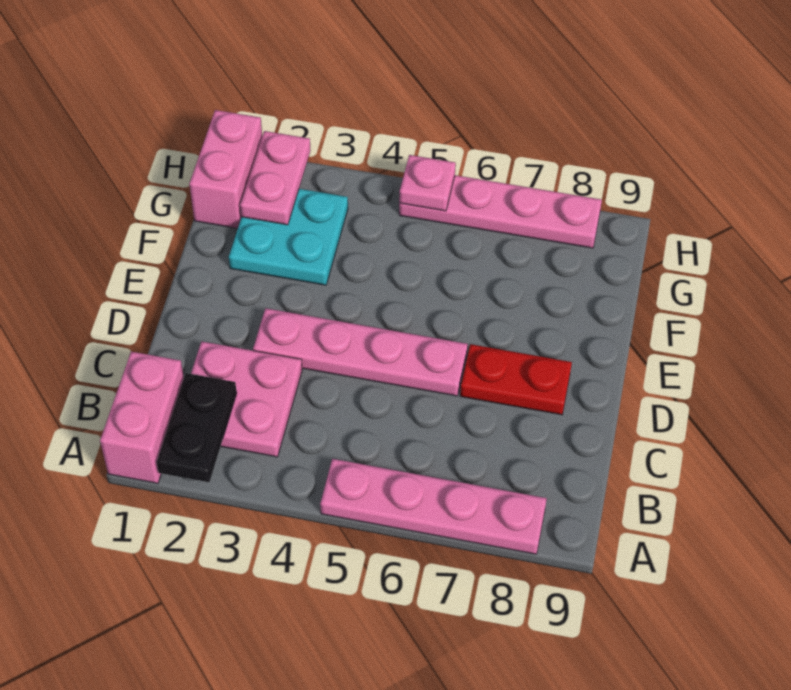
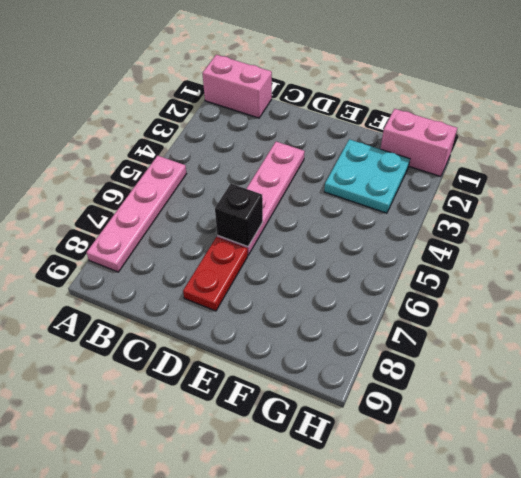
black 1x1 brick [215,184,263,247] -> none
none -> pink 2x2 plate [191,342,302,457]
none -> pink 1x4 plate [399,175,602,248]

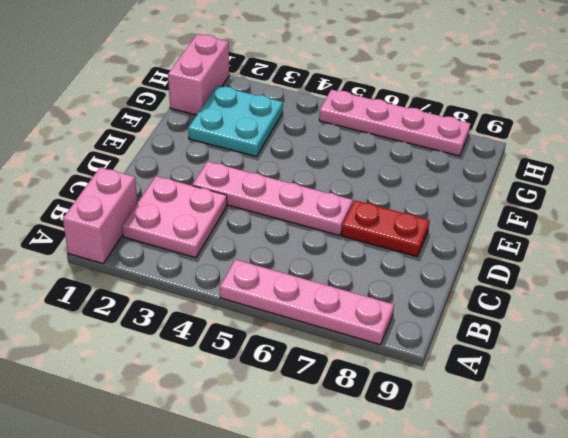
none -> black 1x2 plate [157,373,237,482]
none -> pink 1x2 plate [240,131,311,225]

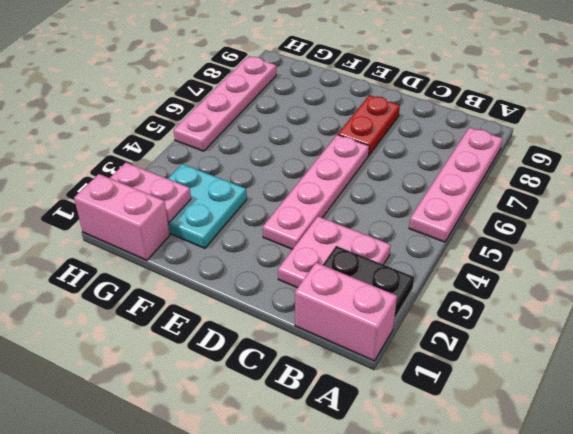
none -> pink 1x1 plate [399,155,456,211]

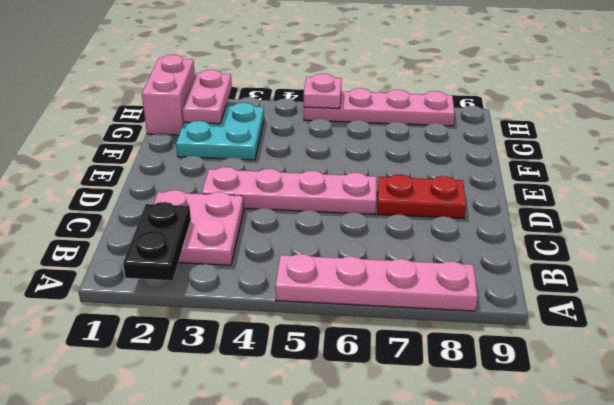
none -> pink 1x2 brick [100,352,184,483]

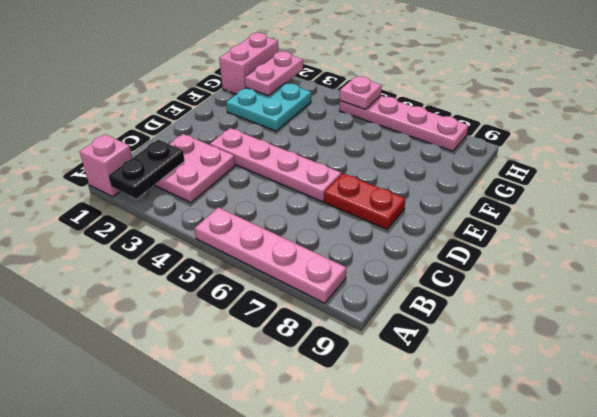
pink 1x1 brick [80,134,132,197] -> pink 1x2 brick [100,352,184,483]

